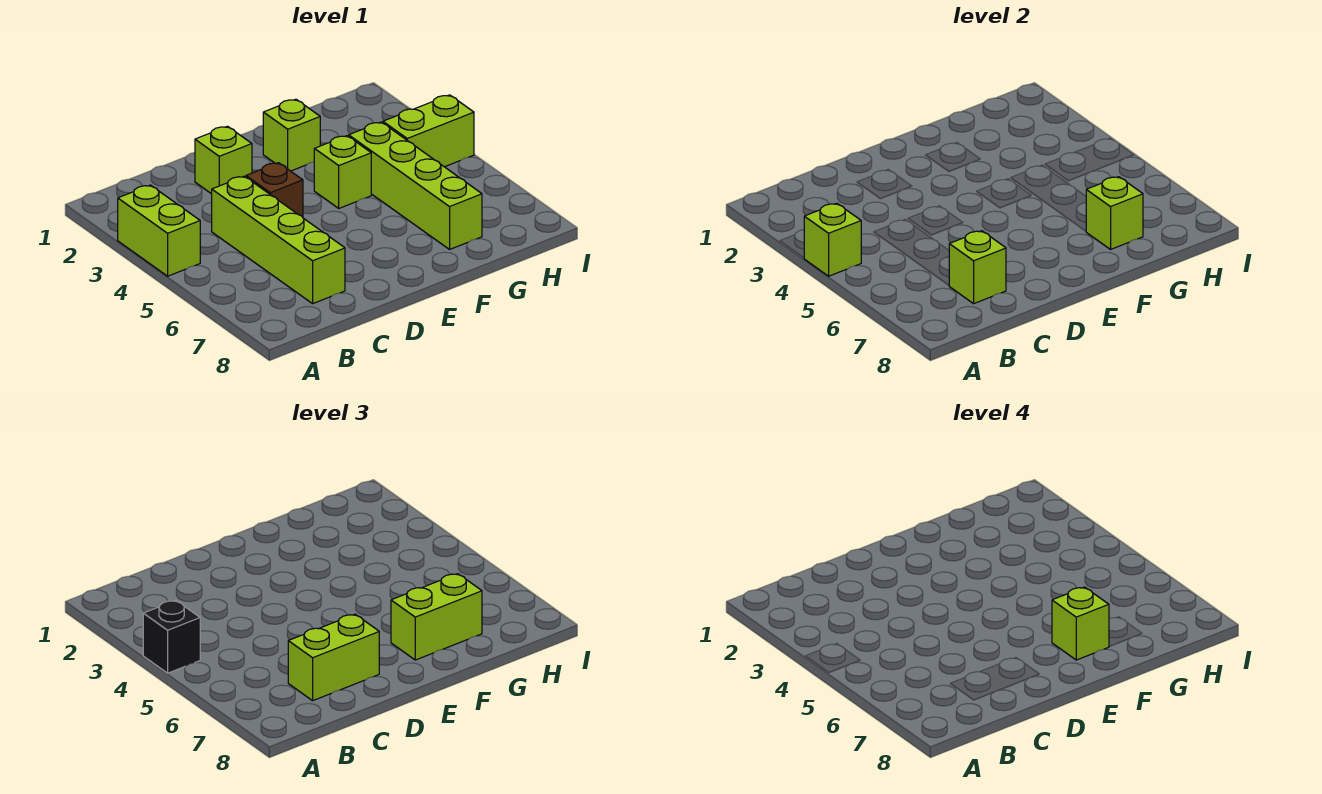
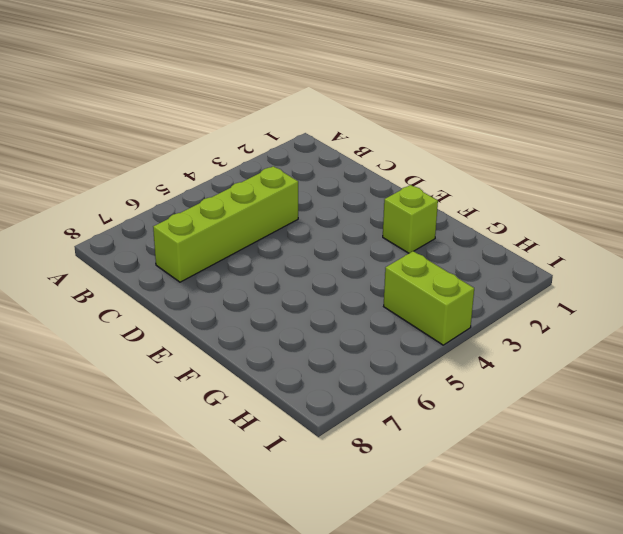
none -> lime 1x2 brick [118,185,200,276]
none -> lime 1x1 brick [195,126,252,194]
none -> brown 1x1 brick [246,163,303,217]

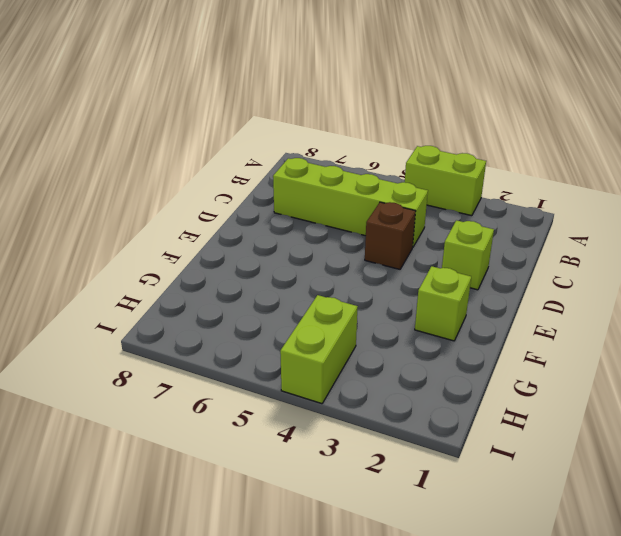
none -> lime 1x1 brick [314,136,371,208]
none -> lime 1x4 brick [349,122,482,249]
none -> lime 1x1 brick [804,203,861,276]

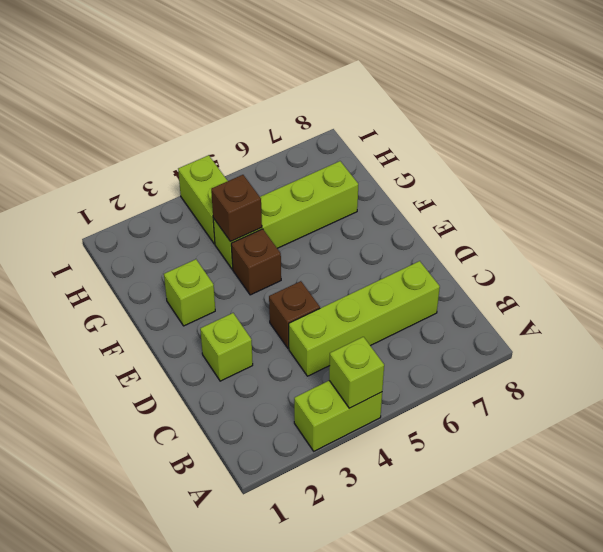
brown 1x1 brick [231,229,281,295] -> lime 1x1 brick [314,136,371,208]
brown 1x1 brick [211,175,262,242] -> none
none -> lime 1x1 brick [949,231,1006,304]
none -> lime 1x1 brick [1086,177,1143,249]
none -> black 1x1 brick [143,600,200,673]

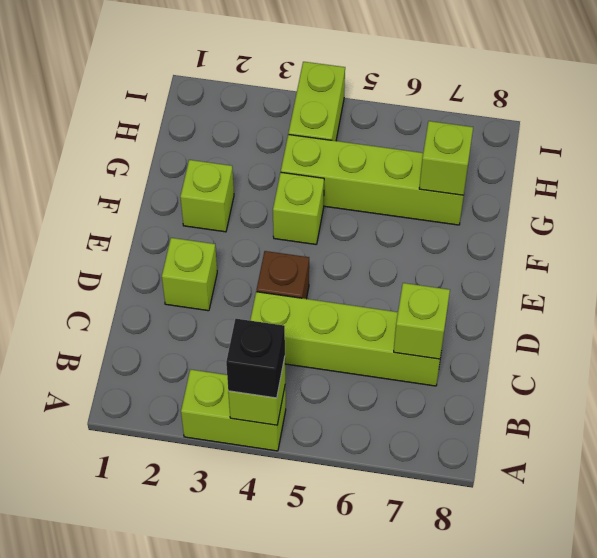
none -> lime 1x2 brick [288,614,379,701]
none -> lime 1x2 brick [391,574,482,660]
none -> lime 1x1 brick [1052,587,1109,660]

